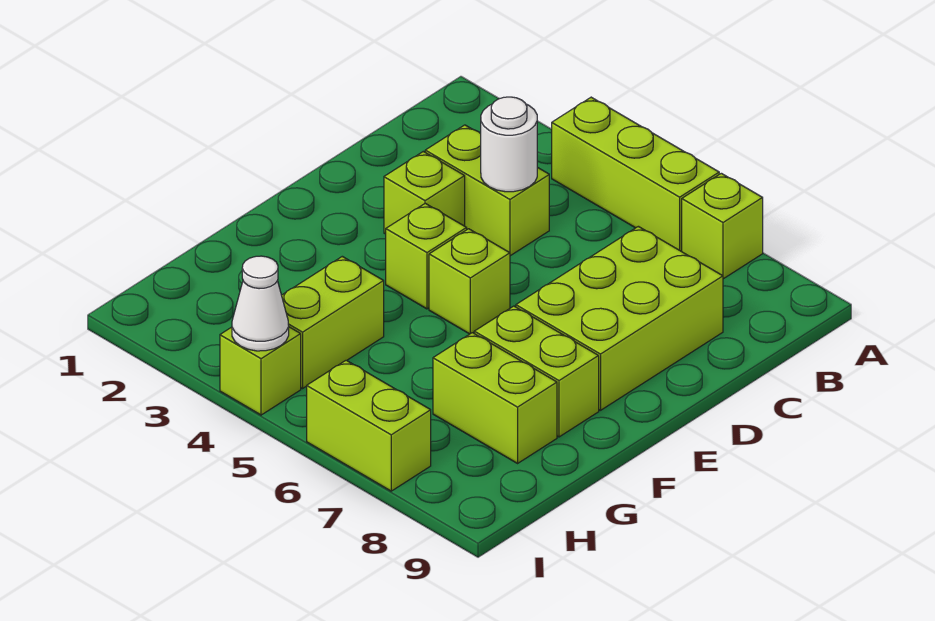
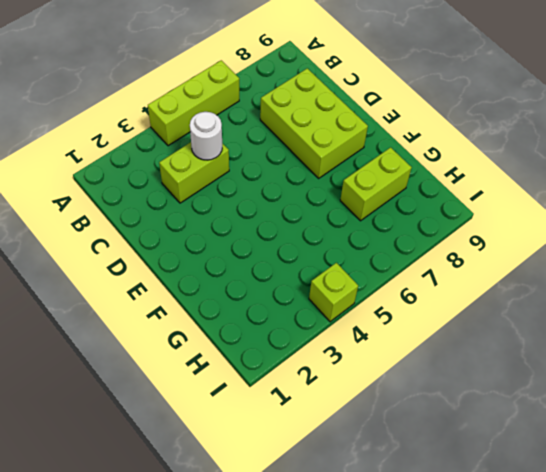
none -> lime 1x1 brick [682,173,763,279]
none -> lime 1x1 brick [384,151,465,234]
none -> lime 1x1 brick [386,203,467,309]

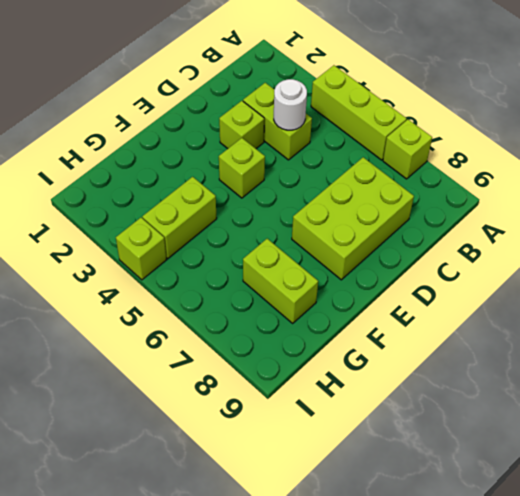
none -> lime 1x1 brick [429,229,510,334]
none -> lime 1x2 brick [474,306,599,437]
none -> lime 1x2 brick [307,360,431,491]

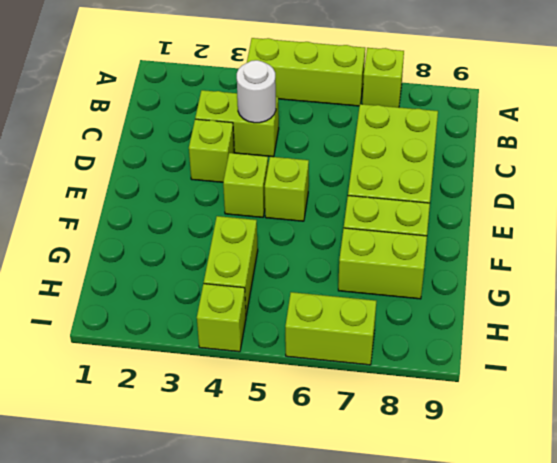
none -> white 1x1 cone [232,256,289,351]

